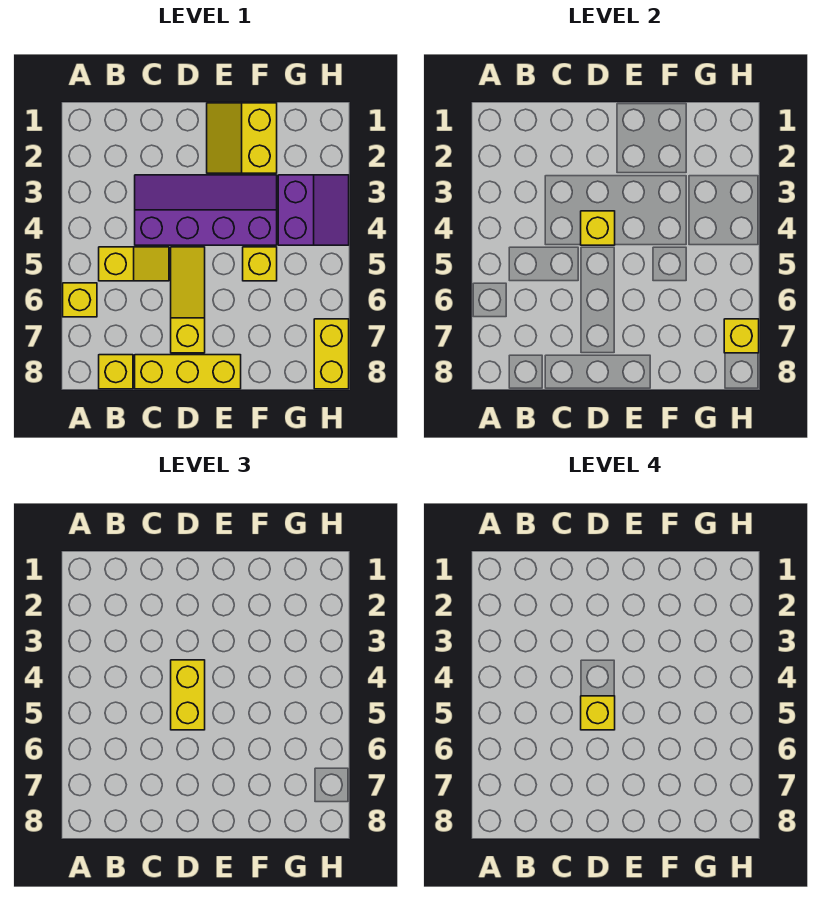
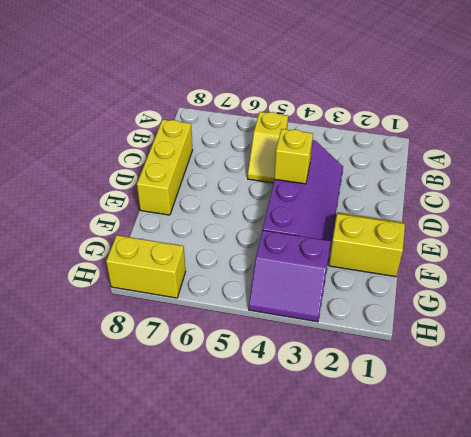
none -> yellow 1x1 brick [63,283,97,317]
none -> yellow 1x1 brick [99,355,133,389]
none -> yellow 1x3 slope [171,247,205,353]

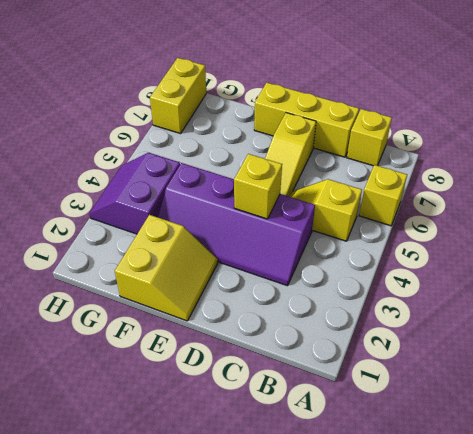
none -> yellow 1x1 brick [243,247,277,281]
none -> yellow 1x1 brick [724,319,759,353]
none -> yellow 1x2 brick [171,660,205,730]

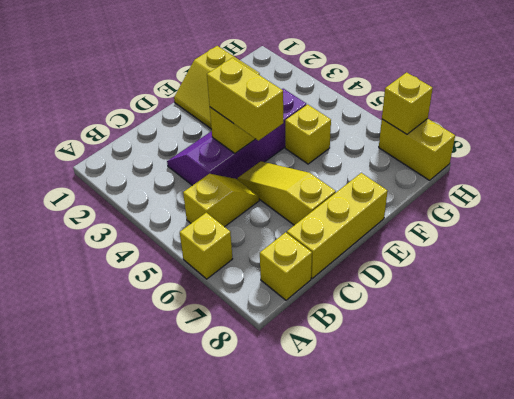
none -> purple 2x2 slope [278,175,349,245]
none -> yellow 1x1 brick [581,696,615,730]

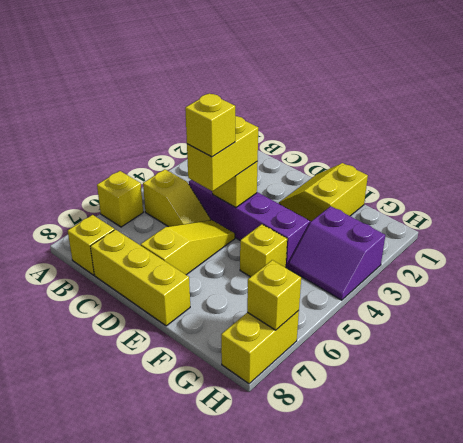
purple 2x2 slope [288,206,385,300] -> purple 2x2 slope turned to [278,175,349,245]

